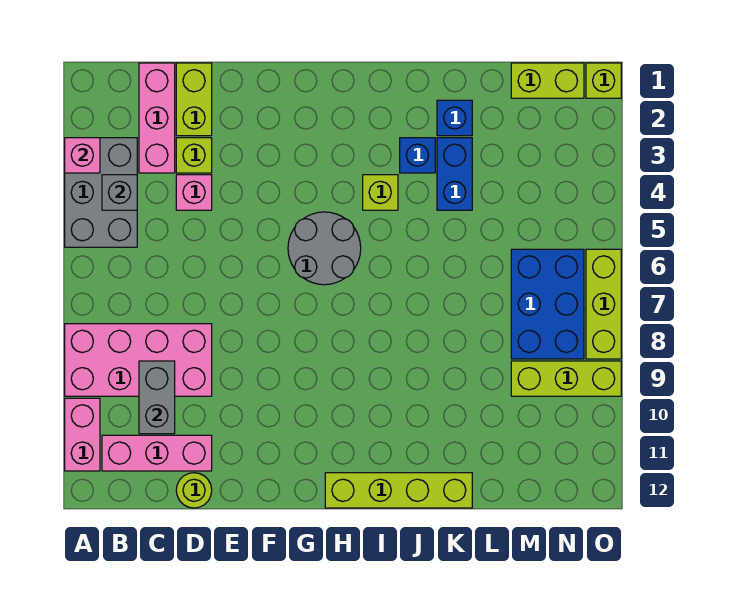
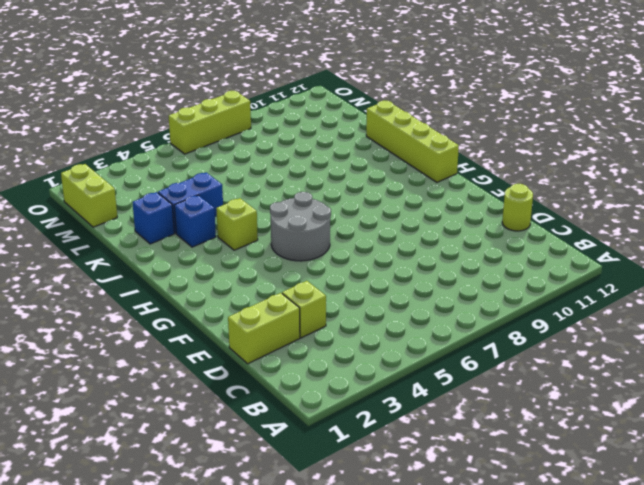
none -> grey 2x3 brick [65,138,137,247]
none -> pink 2x4 brick [65,324,212,396]
none -> pink 1x2 brick [65,398,100,471]

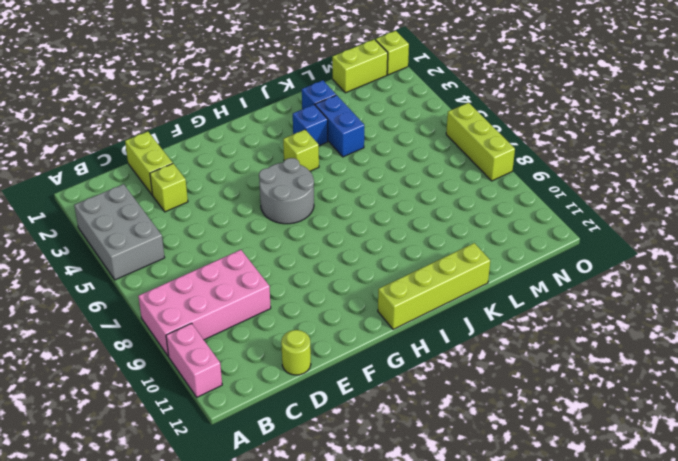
none -> pink 1x3 brick [102,435,212,471]
none -> pink 1x3 brick [139,63,175,173]
none -> pink 1x1 brick [176,175,212,210]

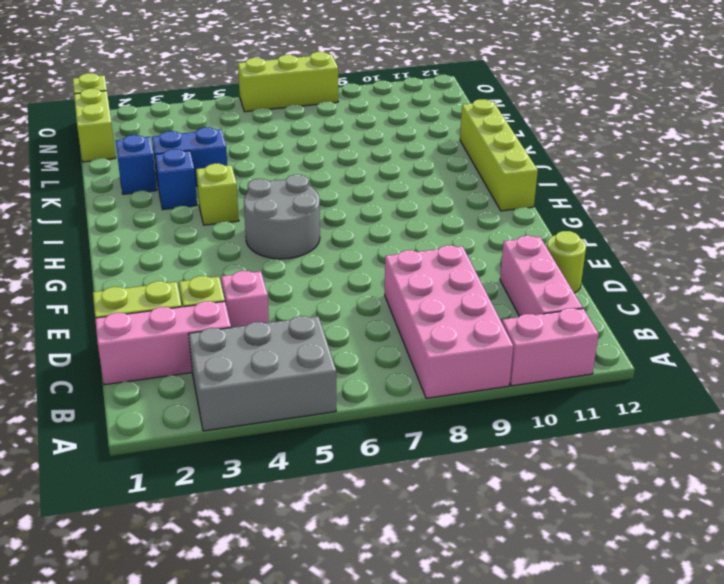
none -> blue 2x3 brick [511,249,584,359]
none -> lime 1x3 brick [511,361,621,396]
none -> pink 1x1 brick [65,138,100,173]

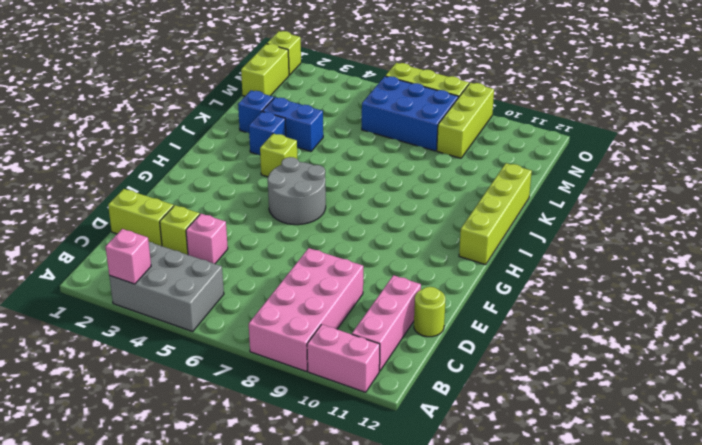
none -> pink 1x3 brick [139,63,175,173]
none -> grey 1x1 brick [102,175,137,210]
none -> grey 1x2 brick [139,361,175,434]

